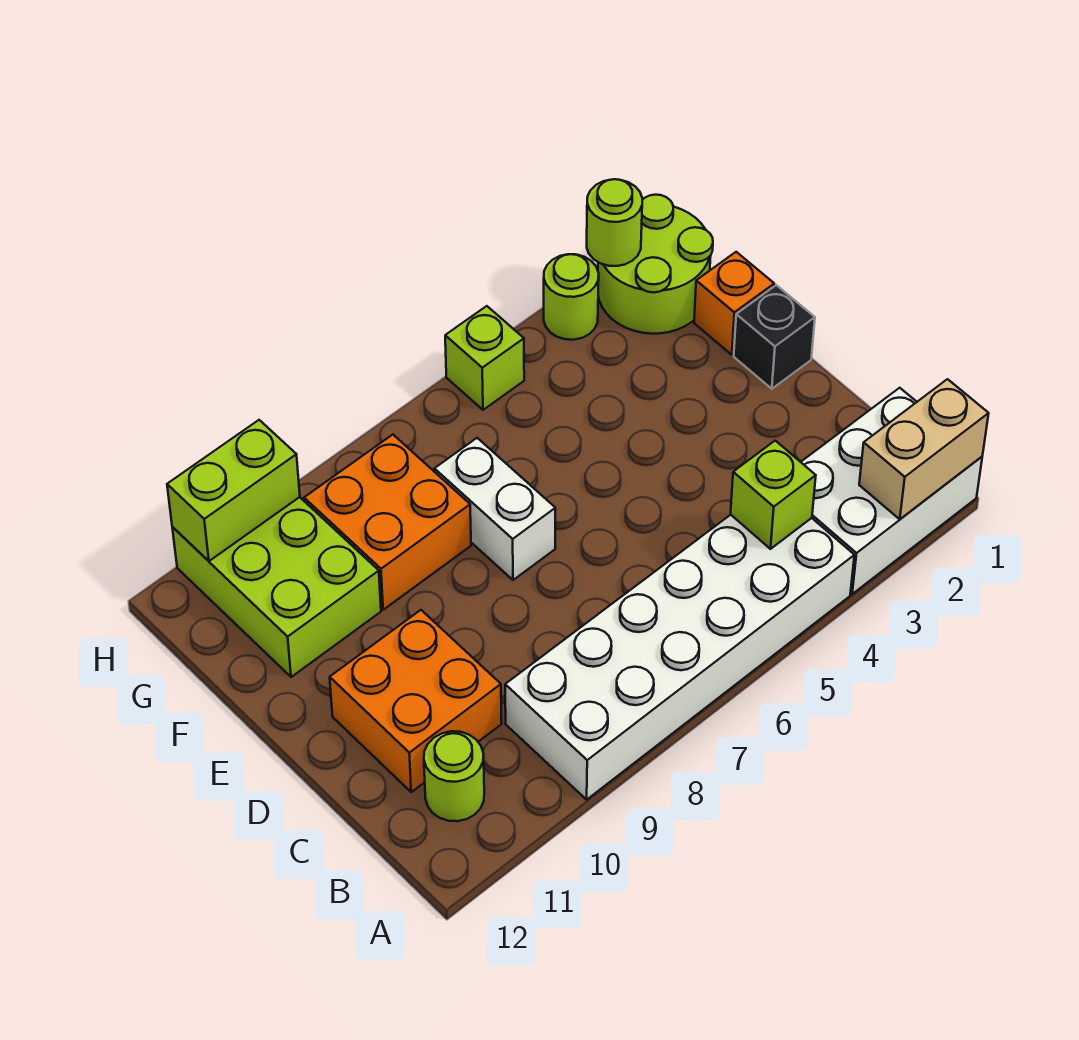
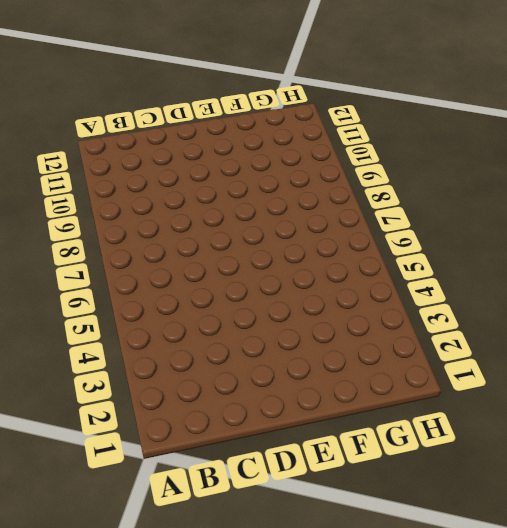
none -> white 2x3 brick [801,388,982,594]
none -> white 2x6 brick [505,515,854,800]
none -> lime 1x1 round brick [424,731,484,821]

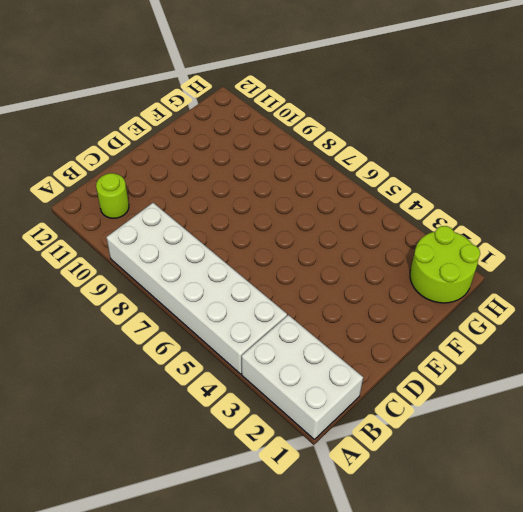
none -> orange 2x2 brick [330,610,502,792]
none -> black 1x1 brick [734,285,815,389]
none -> white 1x2 brick [434,438,555,580]

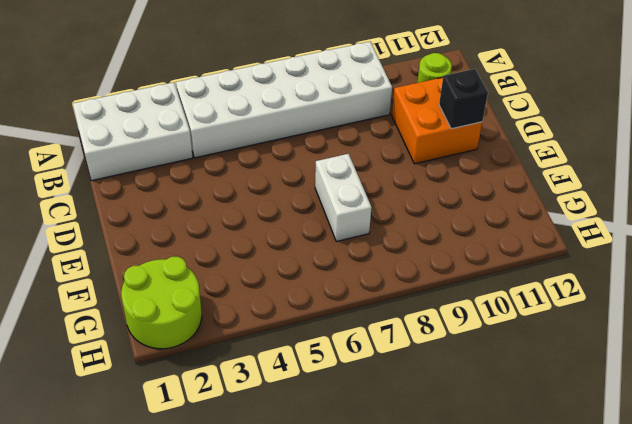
black 1x1 brick [439,69,488,129] -> black 1x1 brick moved to [734,285,815,389]
none -> orange 1x1 brick [694,252,774,355]
none -> orange 2x2 brick [304,435,471,610]
none -> lime 2x3 brick [172,497,381,677]

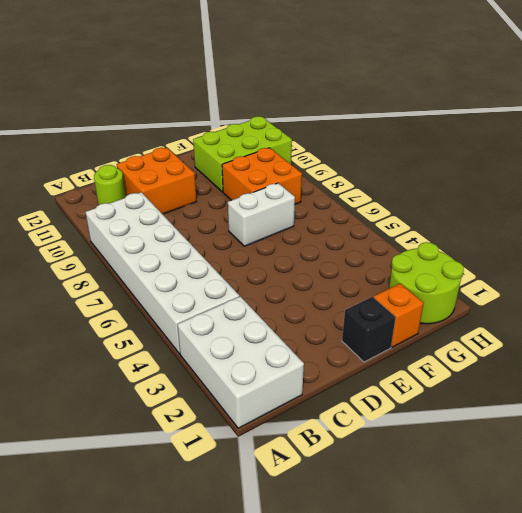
none -> lime 1x1 round brick [544,254,599,340]
none -> lime 1x1 brick [445,306,524,410]
none -> tan 1x2 brick [859,379,989,519]

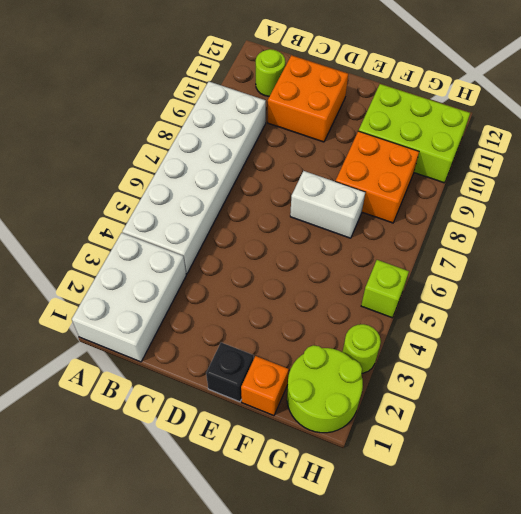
none -> tan 1x2 brick [859,379,989,519]
none -> lime 1x1 brick [731,441,816,549]
none -> lime 1x1 round brick [587,179,642,266]

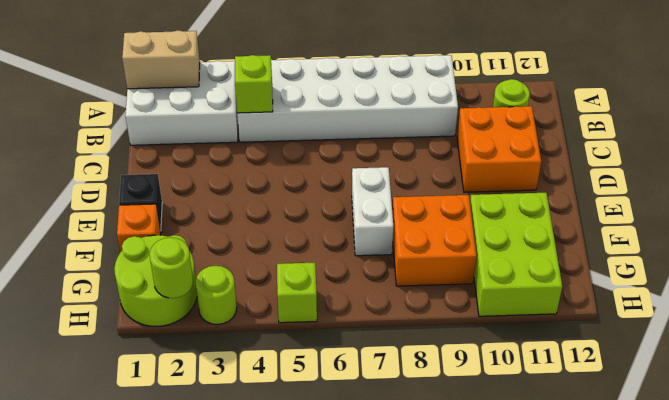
none -> lime 1x2 brick [167,420,300,561]

